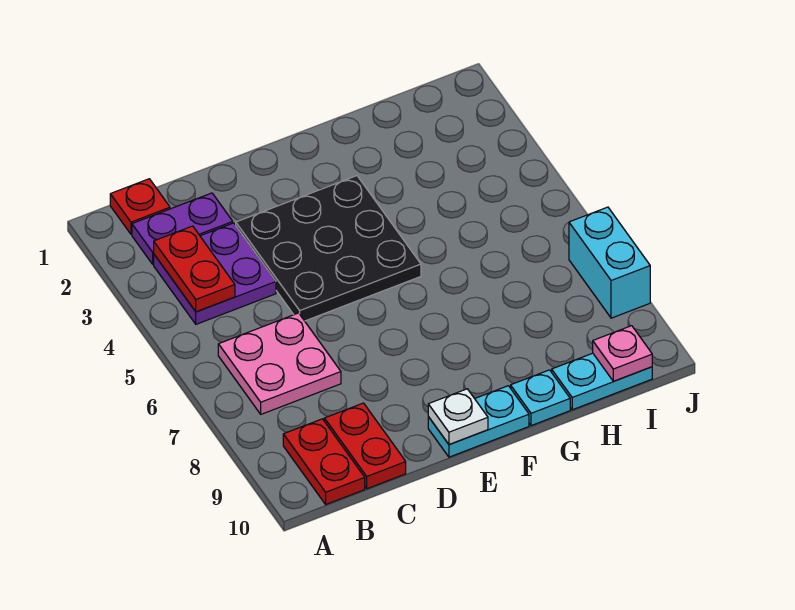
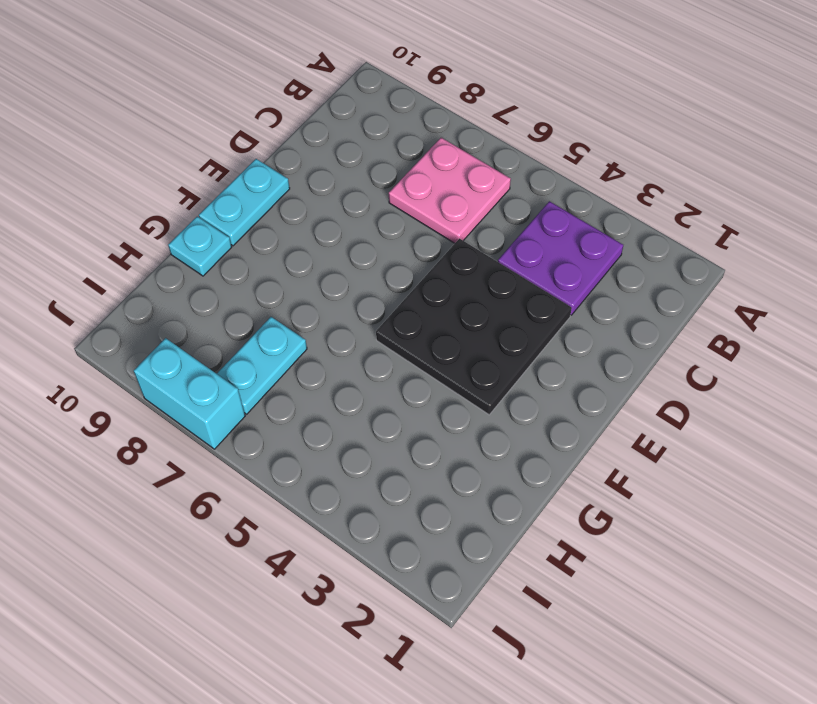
cyan 1x2 plate [217,317,307,414] -> cyan 1x2 plate moved to [552,353,652,410]
none -> red 1x1 plate [110,179,170,234]
none -> purple 1x2 plate [132,193,233,264]
none -> red 1x2 plate [283,419,365,504]

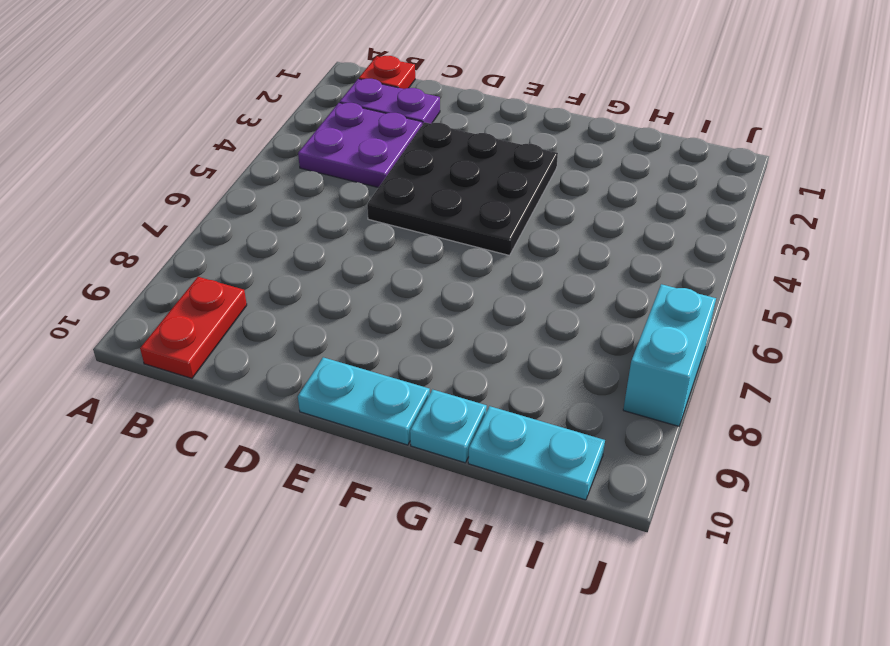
none -> pink 2x2 plate [218,313,341,414]
none -> red 1x2 plate [324,403,406,489]
none -> red 1x2 plate [154,226,235,312]

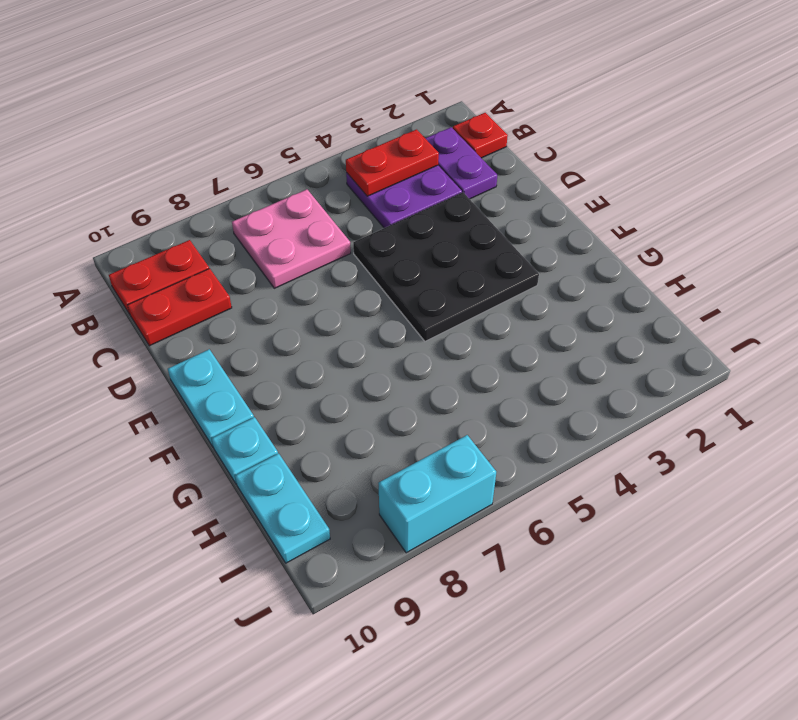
none -> white 1x1 plate [428,389,488,445]
none -> pink 1x1 plate [593,326,652,381]

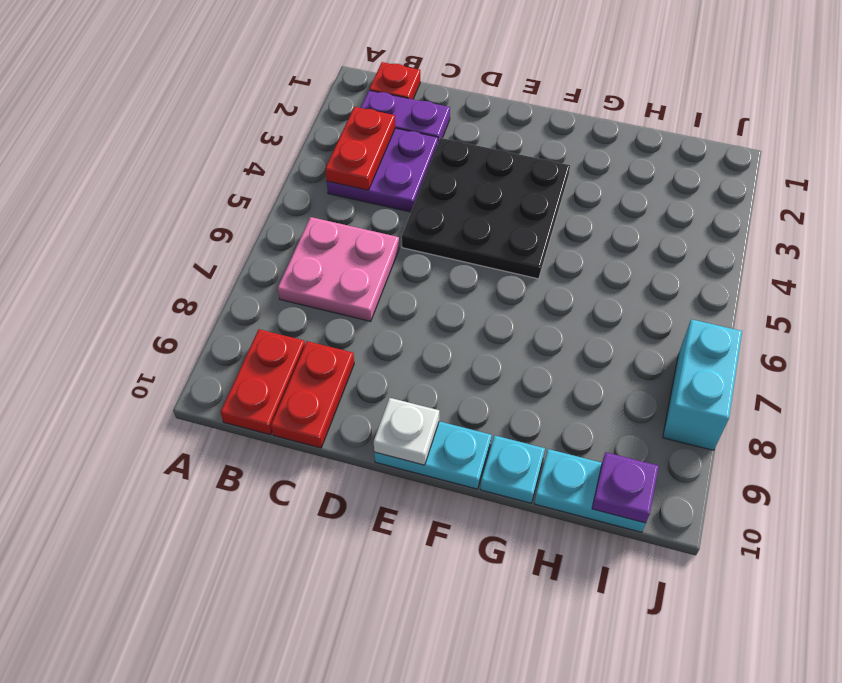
purple 1x1 plate [592,452,659,523] -> pink 1x1 plate [593,326,652,381]

